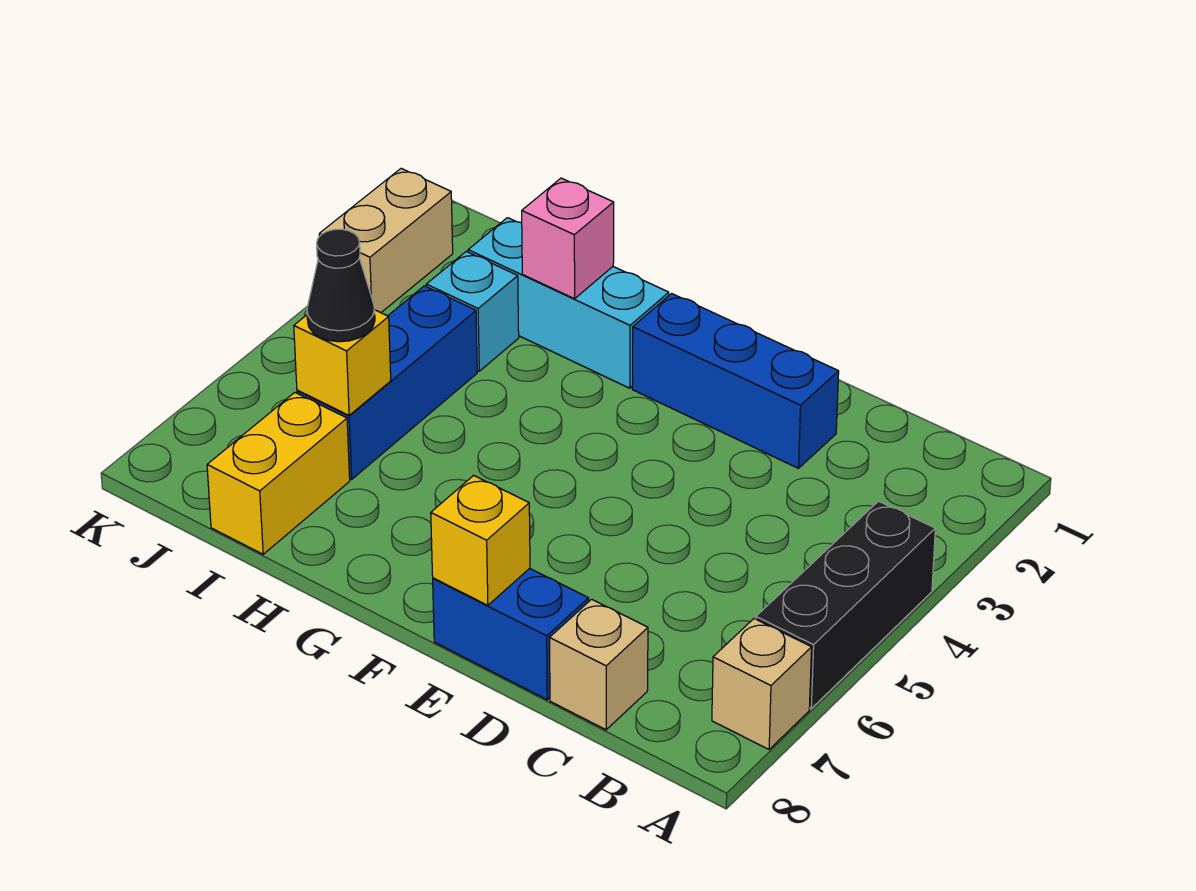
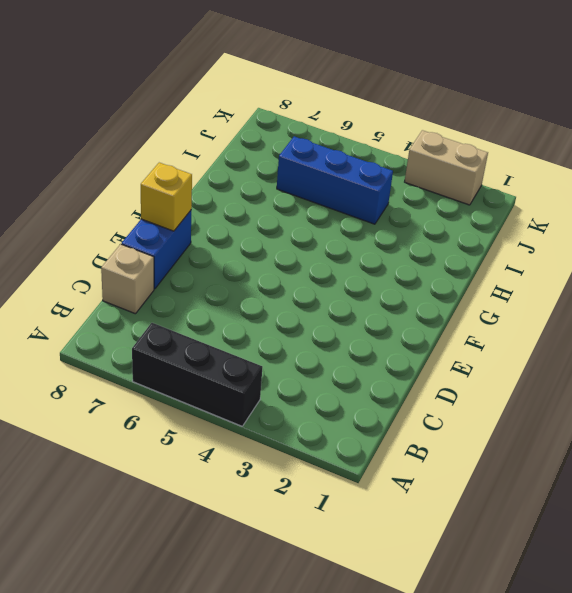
none -> tan 1x1 brick [712,619,812,749]
none -> blue 1x3 brick [632,294,839,468]
none -> cyan 1x3 brick [468,218,669,388]

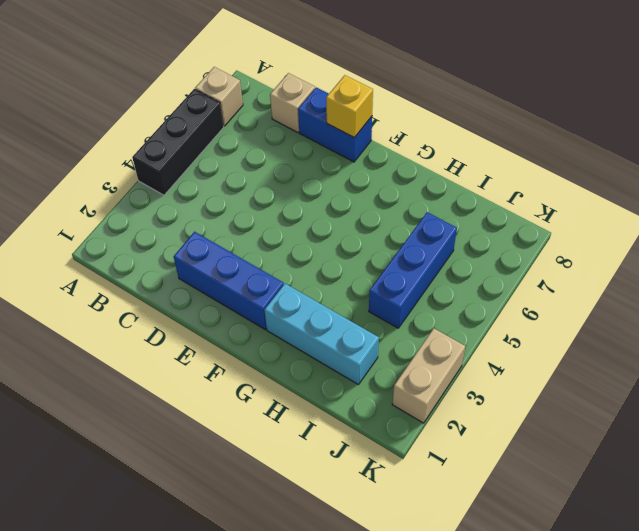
none -> cyan 1x1 brick [426,252,519,371]
none -> yellow 1x2 brick [207,393,350,554]
none -> pink 1x1 brick [522,178,614,299]

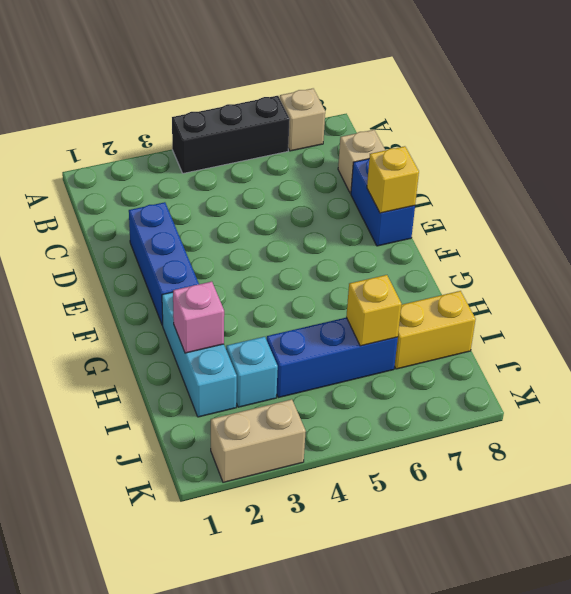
none -> black 1x1 cone [307,229,375,342]

